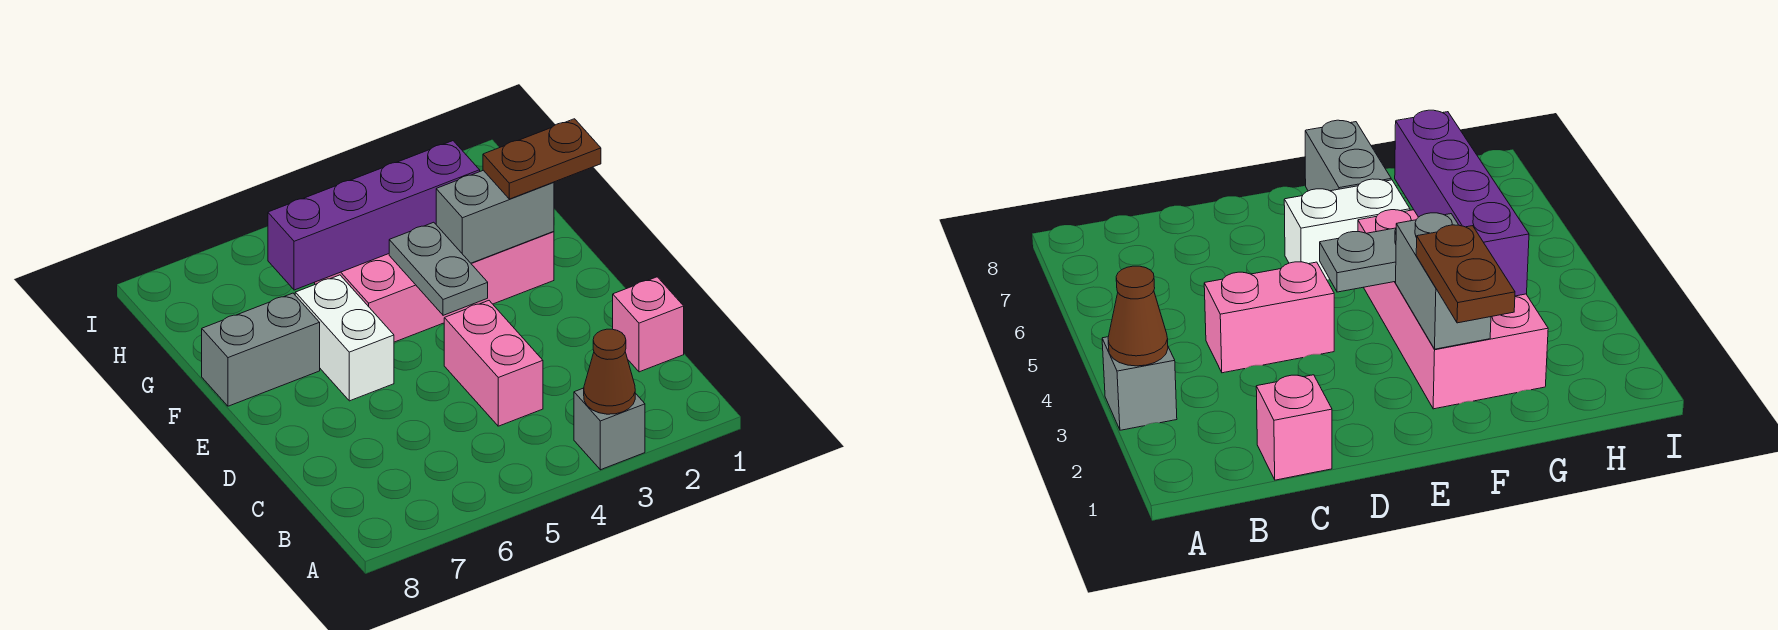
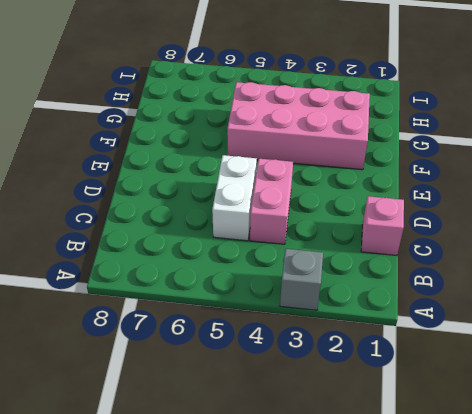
white 1x2 brick [212,155,257,241] -> white 1x2 brick moved to [295,275,394,401]
none -> grey 1x2 brick [202,293,320,406]
none -> brown 1x1 cone [584,329,635,414]

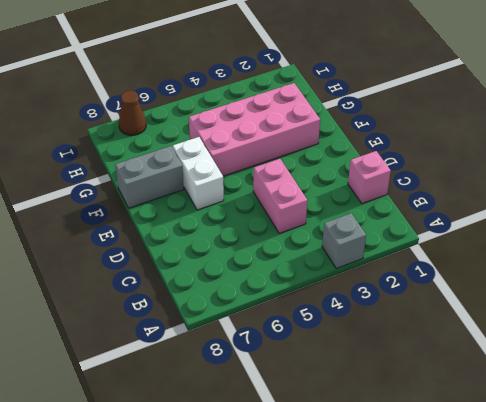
brown 1x1 cone [119,91,146,135] -> brown 1x1 cone moved to [584,329,635,414]
none -> grey 1x2 plate [389,222,488,315]
none -> grey 1x2 brick [436,170,554,263]

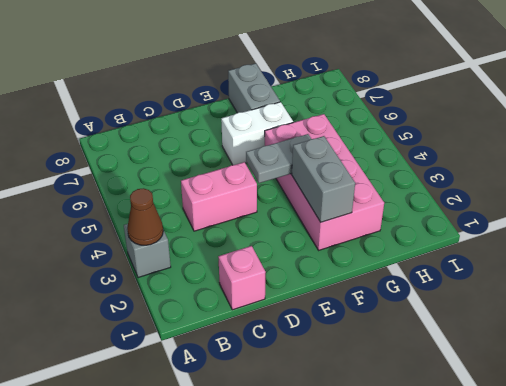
none -> purple 1x4 brick [268,141,480,290]
none -> brown 1x2 plate [483,119,601,199]

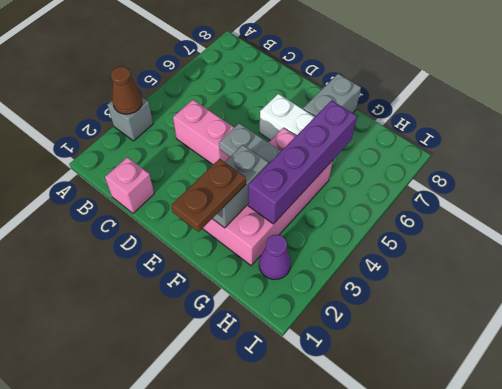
purple 1x1 cone [259,235,291,280] -> none

